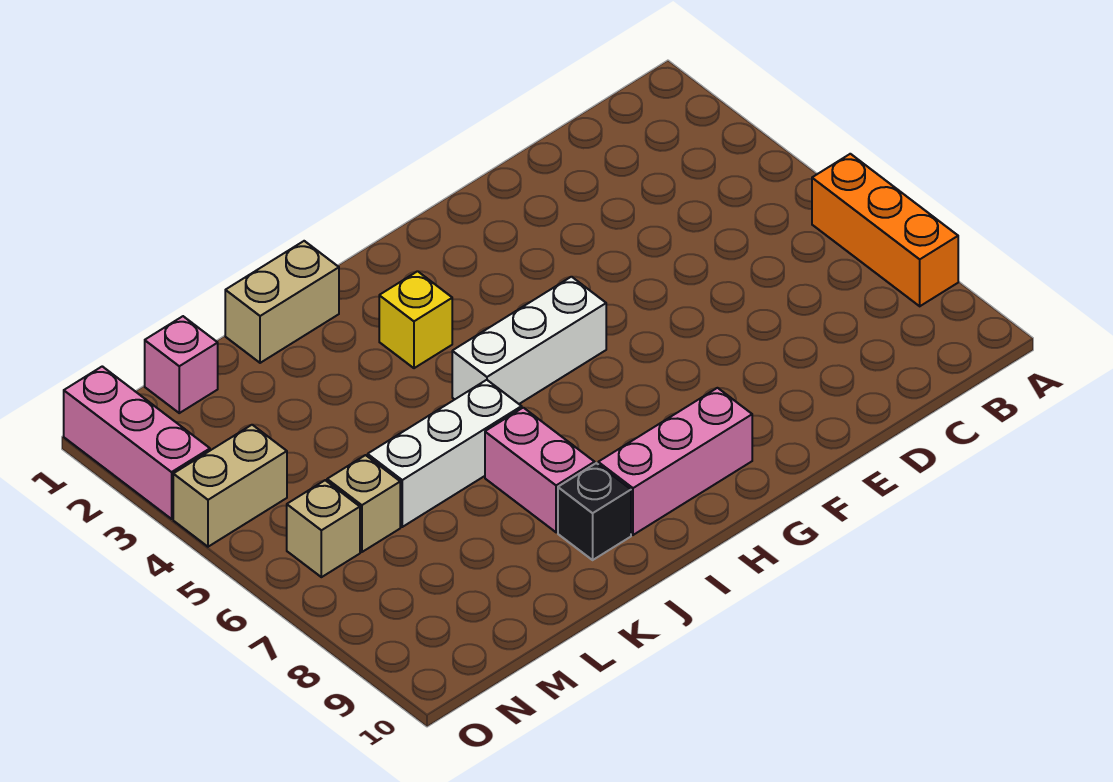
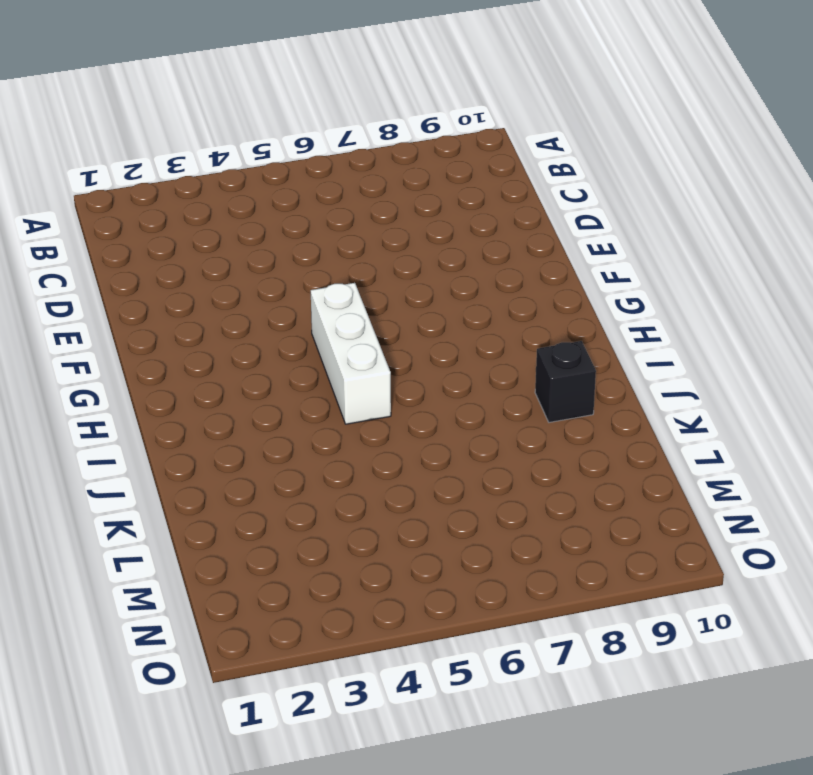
none -> orange 1x3 brick [812,154,958,306]
none -> pink 1x3 brick [598,388,752,535]
none -> yellow 1x1 brick [379,271,452,368]

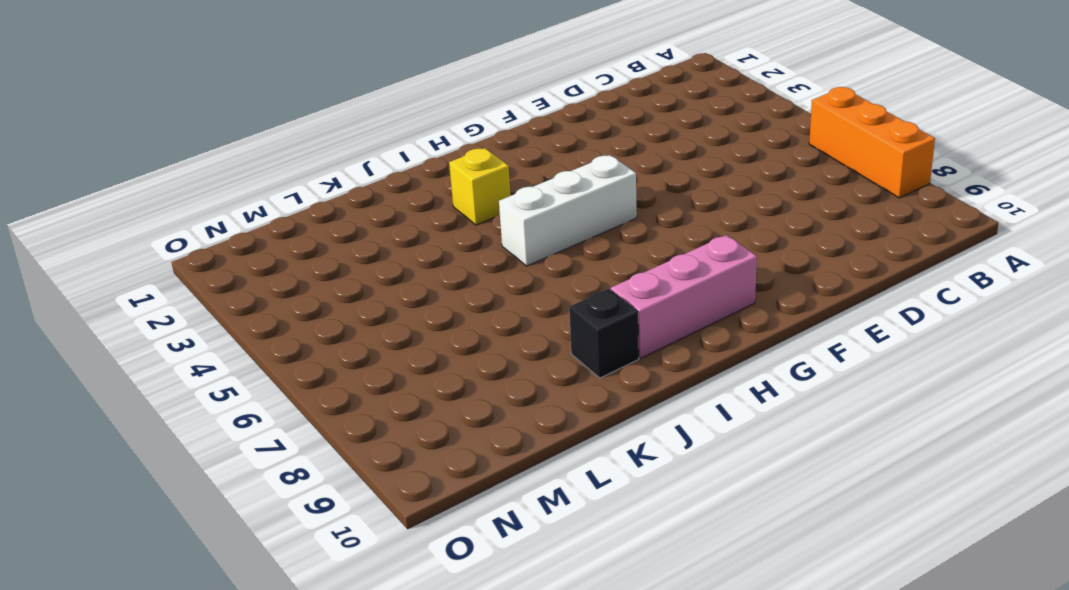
none -> tan 1x2 brick [225,241,339,363]
none -> white 1x3 brick [368,380,522,527]
none -> pink 1x2 brick [485,408,595,532]

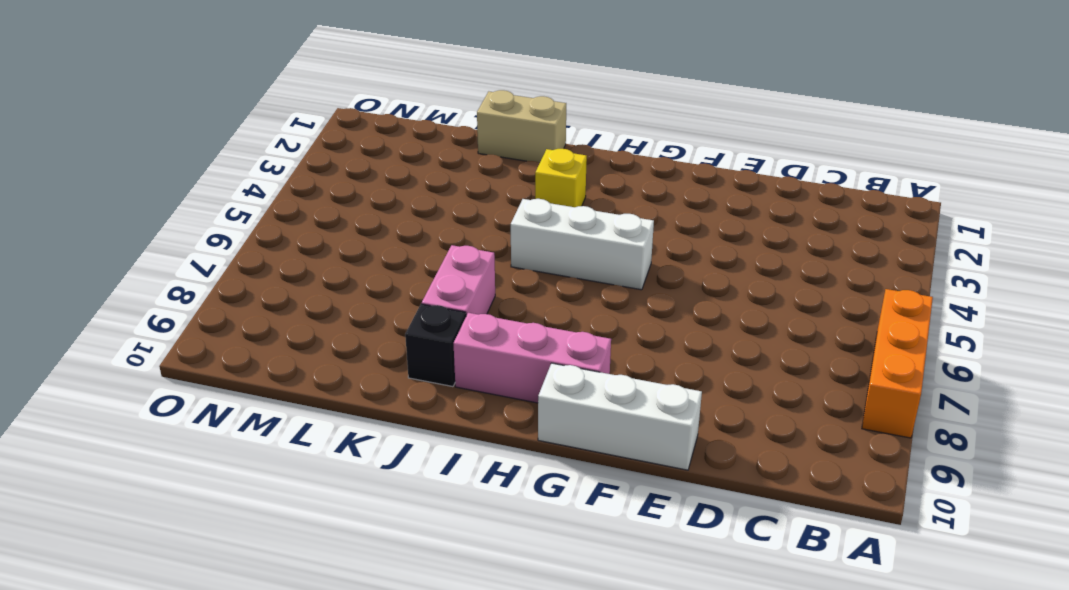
white 1x3 brick [538,363,702,470] -> white 1x3 brick moved to [368,380,522,527]
none -> pink 1x1 brick [145,316,218,413]
none -> tan 1x1 brick [327,455,400,552]
none -> tan 1x2 brick [173,425,287,547]

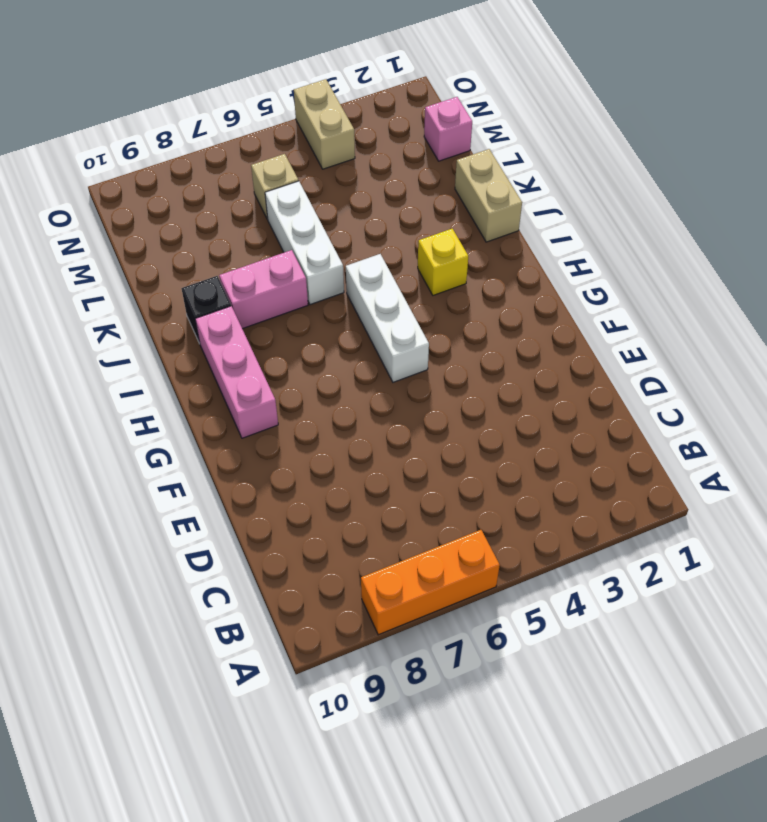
none -> tan 1x1 brick [287,480,360,577]
none -> pink 1x3 brick [64,366,210,519]

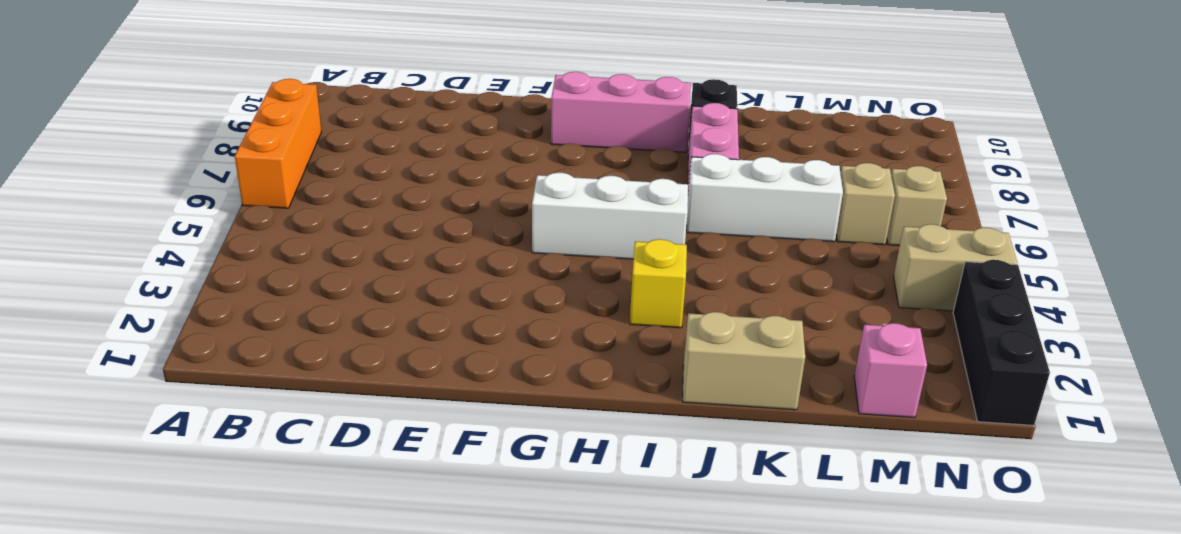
black 1x3 brick [953,260,1050,425] -> pink 1x3 brick [64,366,210,519]

